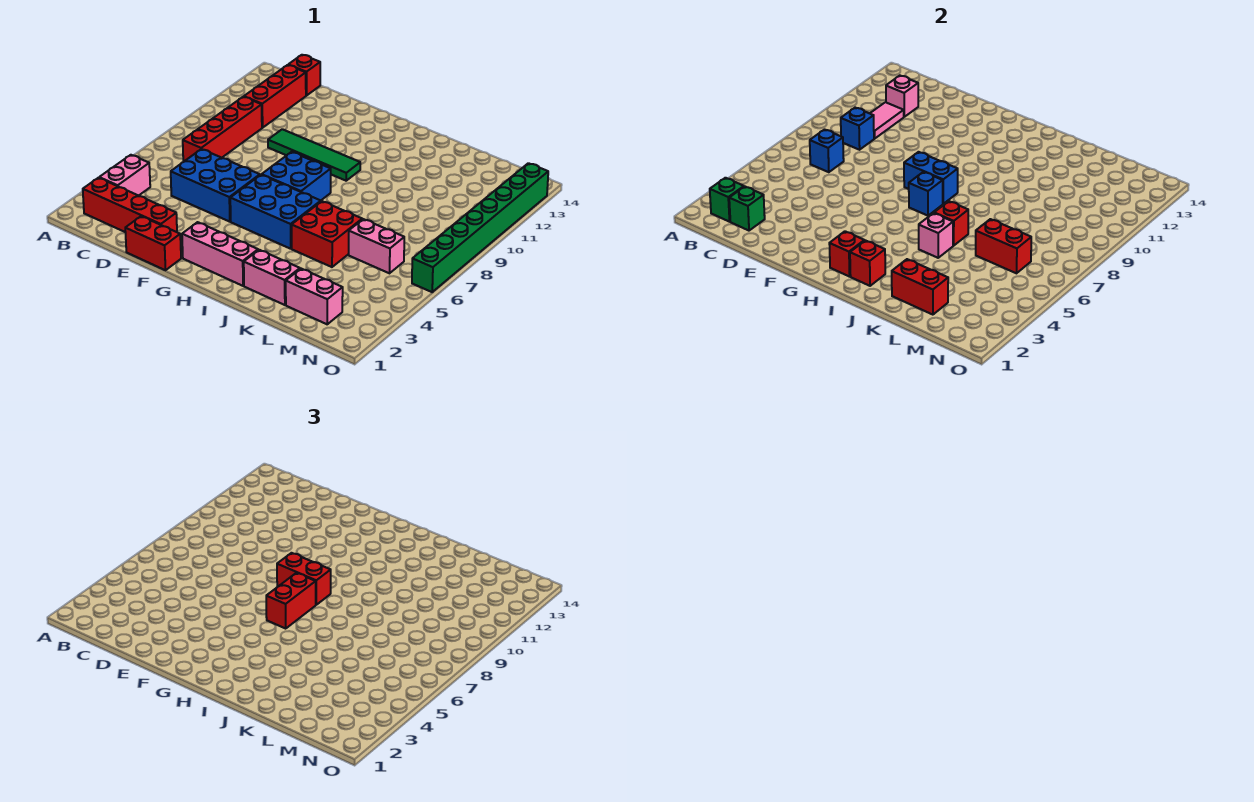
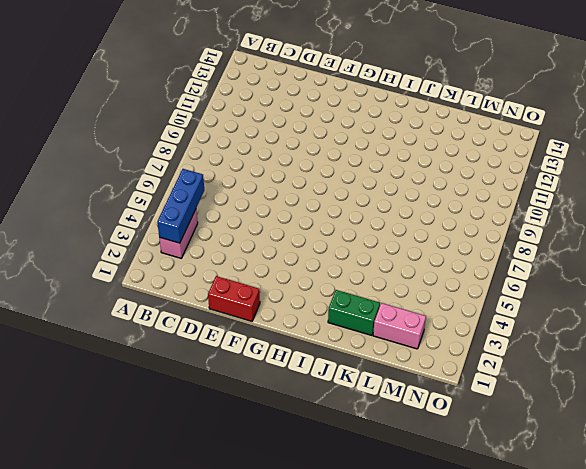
blue 1x3 brick [157,169,204,243] -> none
green 1x2 brick [328,290,380,335] -> pink 1x2 brick [244,250,300,305]
none -> red 1x4 brick [83,178,177,232]
none -> red 1x4 brick [183,97,262,162]
none -> red 1x3 brick [244,65,306,128]
none -> red 1x1 brick [289,55,320,96]

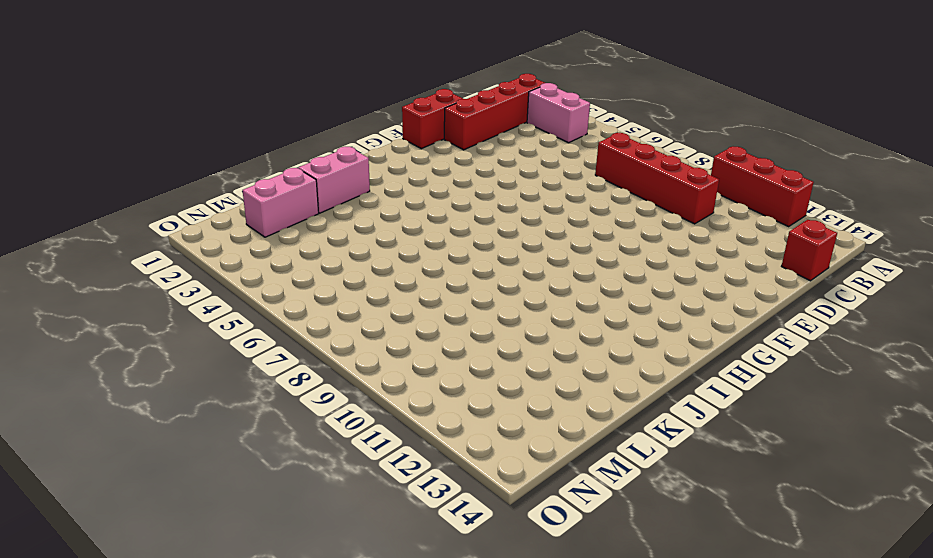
red 1x3 brick [711,147,814,226] -> red 1x3 brick moved to [244,65,306,128]
none -> blue 2x3 brick [171,149,260,222]
none -> green 1x4 tile [268,129,360,181]
none -> pink 1x3 brick [182,222,258,286]
none -> blue 2x3 brick [230,175,321,249]

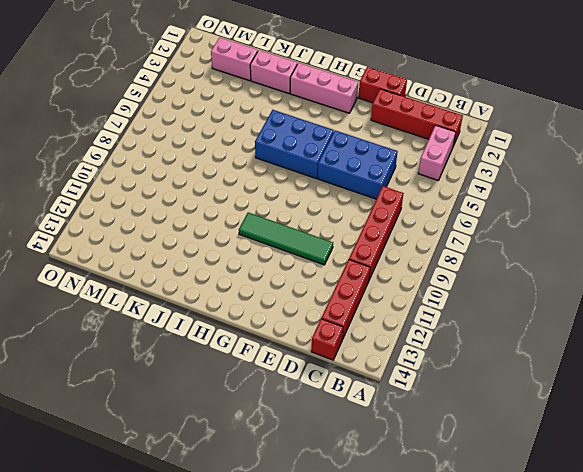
none -> blue 2x2 brick [262,152,331,200]
none -> red 2x2 brick [292,201,362,267]
none -> pink 1x2 brick [349,219,404,273]
none -> green 1x8 brick [412,163,548,292]

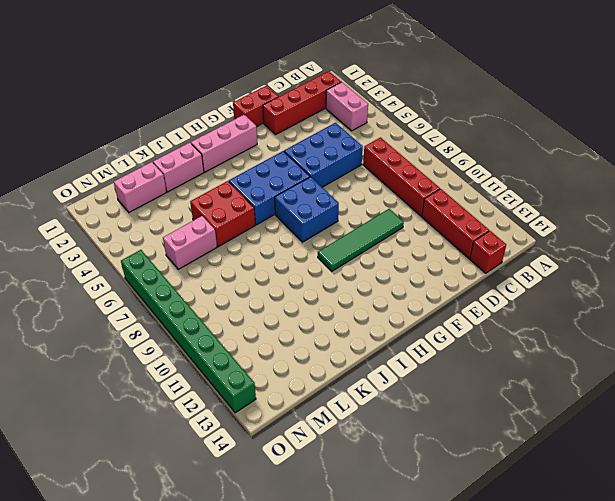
none -> green 1x1 brick [710,178,744,222]
none -> green 1x1 brick [729,187,765,231]
none -> blue 1x1 brick [810,130,844,172]
none -> blue 1x1 brick [841,108,874,150]

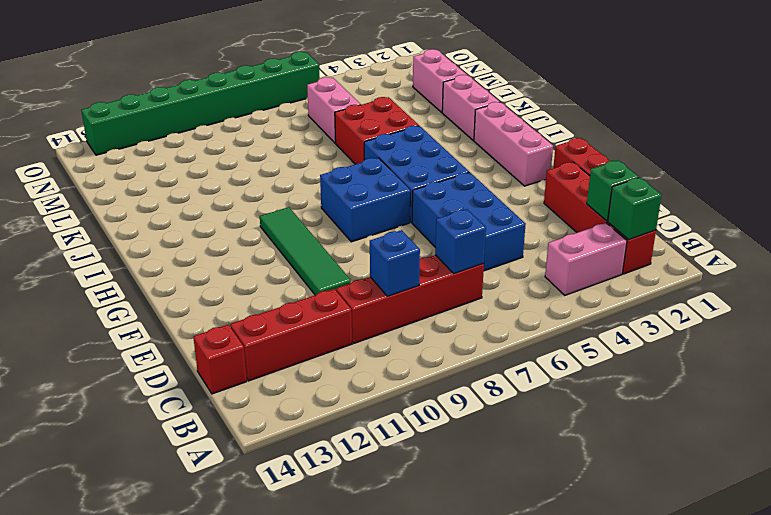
none -> pink 1x2 tile [870,102,904,139]
none -> pink 1x1 brick [886,76,918,117]
none -> blue 1x2 brick [904,152,958,204]
none -> red 1x1 brick [829,231,864,277]

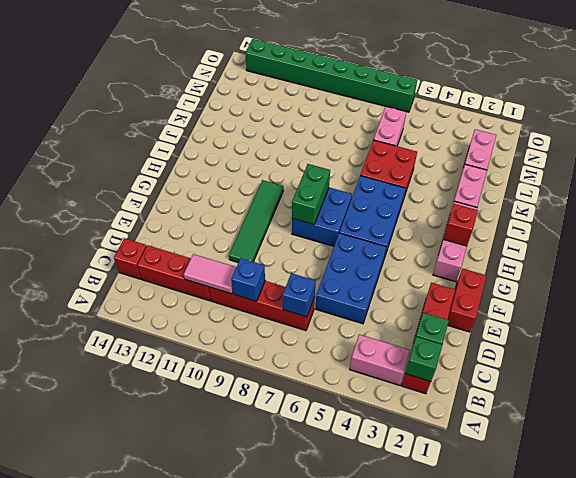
green 1x2 brick [292,164,330,225] -> blue 1x2 brick [904,152,958,204]
none -> pink 1x1 brick [886,76,918,117]
none -> blue 1x1 brick [909,172,943,216]
none -> red 1x1 brick [850,241,885,286]
none -> pink 1x1 brick [919,213,953,258]

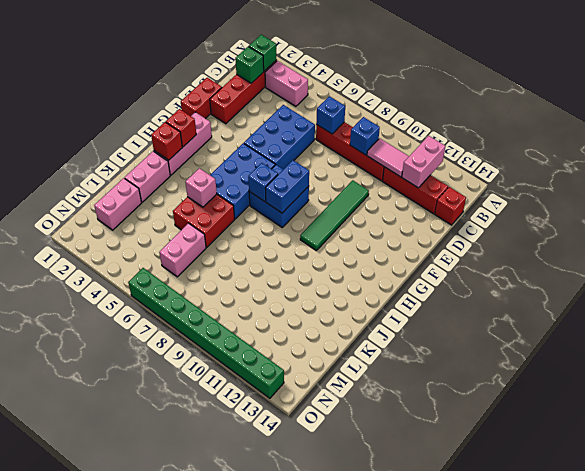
pink 1x2 brick [402,136,446,188] -> pink 1x1 brick [886,76,918,117]
none -> red 1x1 brick [934,201,968,246]
none -> red 1x2 brick [892,259,948,315]
none -> red 1x2 brick [976,219,1031,273]
none -> red 1x2 brick [277,553,331,605]

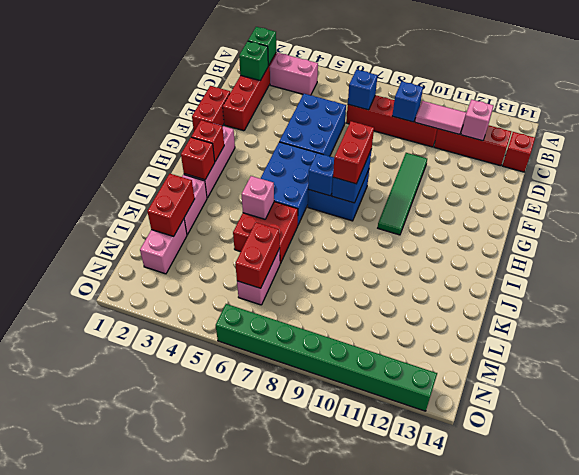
none -> red 1x1 brick [934,201,968,246]
none -> red 1x2 brick [266,573,316,628]

